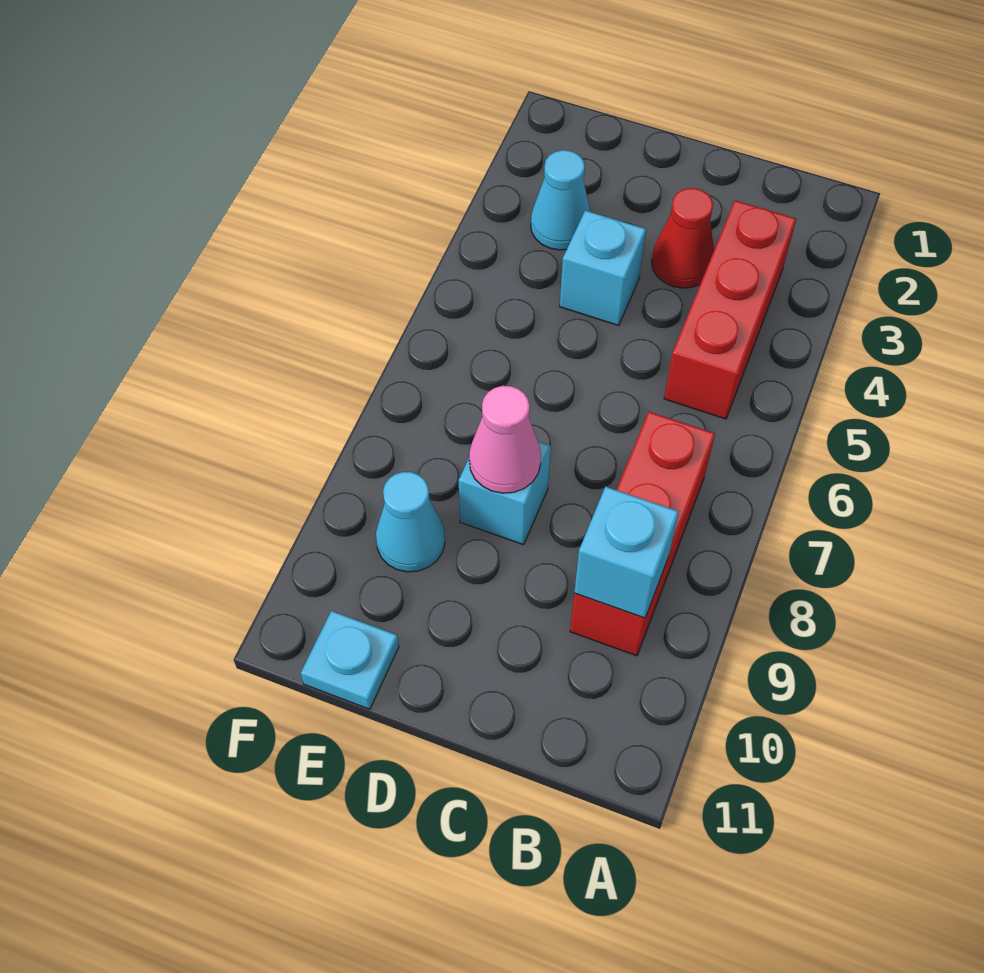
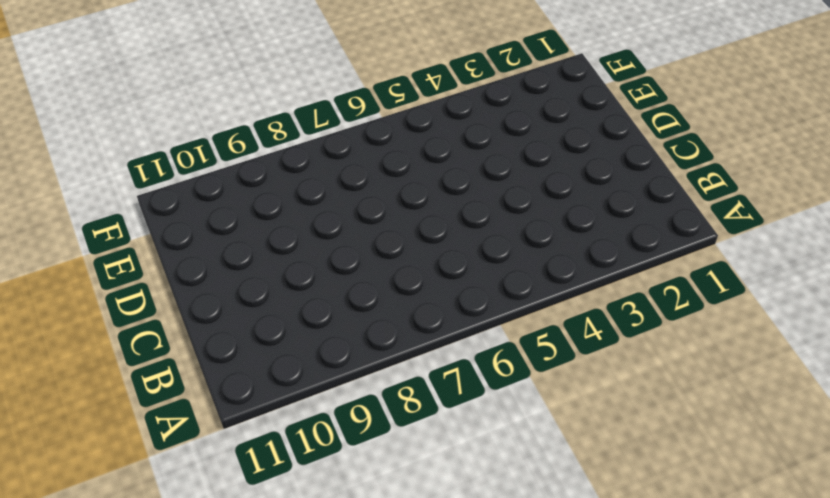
none -> red 1x3 brick [664,200,796,419]
none -> red 1x3 brick [570,412,715,656]

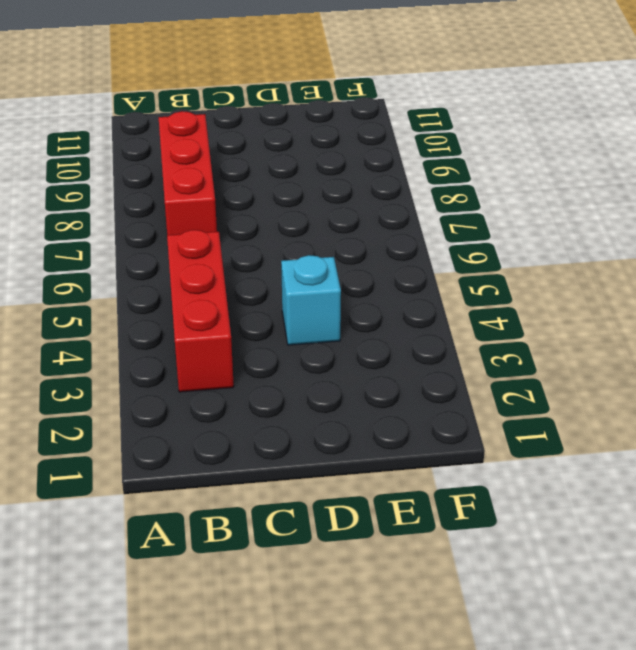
none -> red 1x1 cone [652,188,714,288]
none -> cyan 1x1 brick [459,442,551,545]

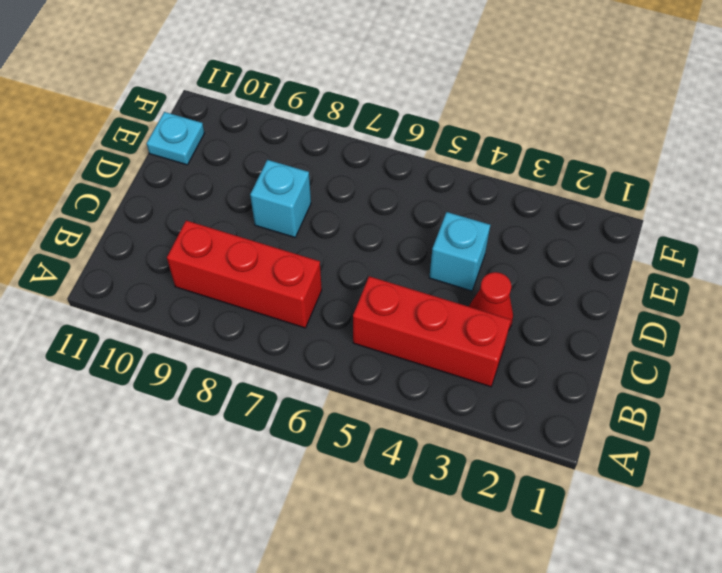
none -> cyan 1x1 cone [531,150,591,250]
none -> cyan 1x1 cone [376,472,445,572]

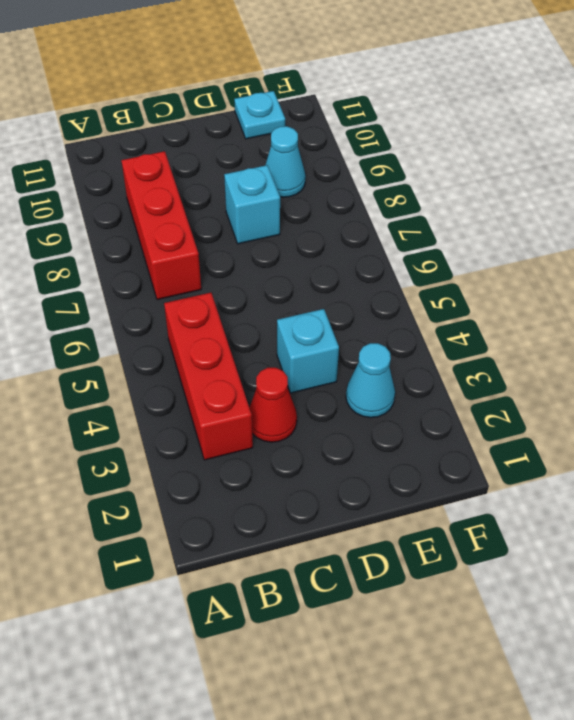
none -> cyan 1x1 brick [574,487,679,618]
none -> pink 1x1 cone [469,386,541,493]

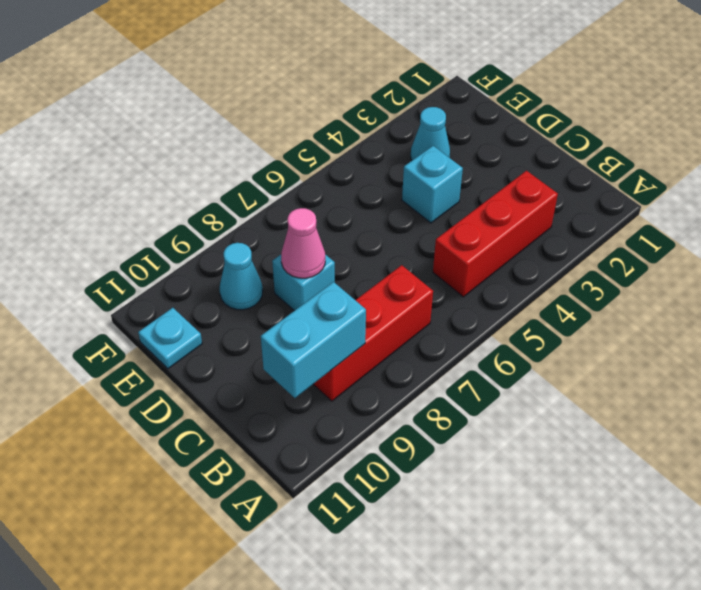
cyan 1x2 brick [261,282,366,398] -> cyan 1x1 brick [574,487,679,618]
none -> red 1x1 cone [652,188,714,288]

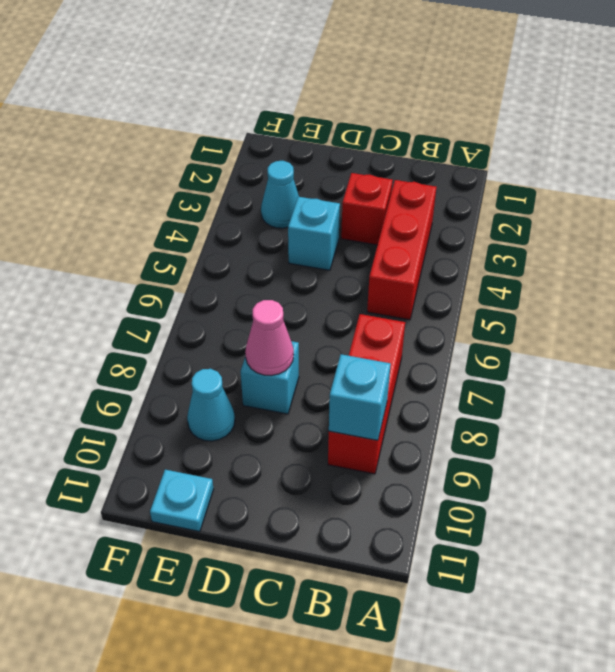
red 1x1 brick [341,173,393,245] -> red 1x1 cone [652,188,714,288]

